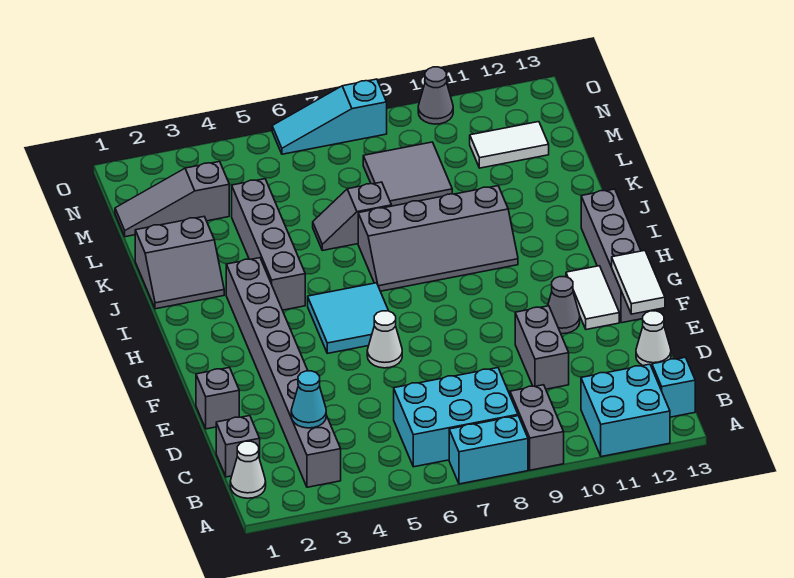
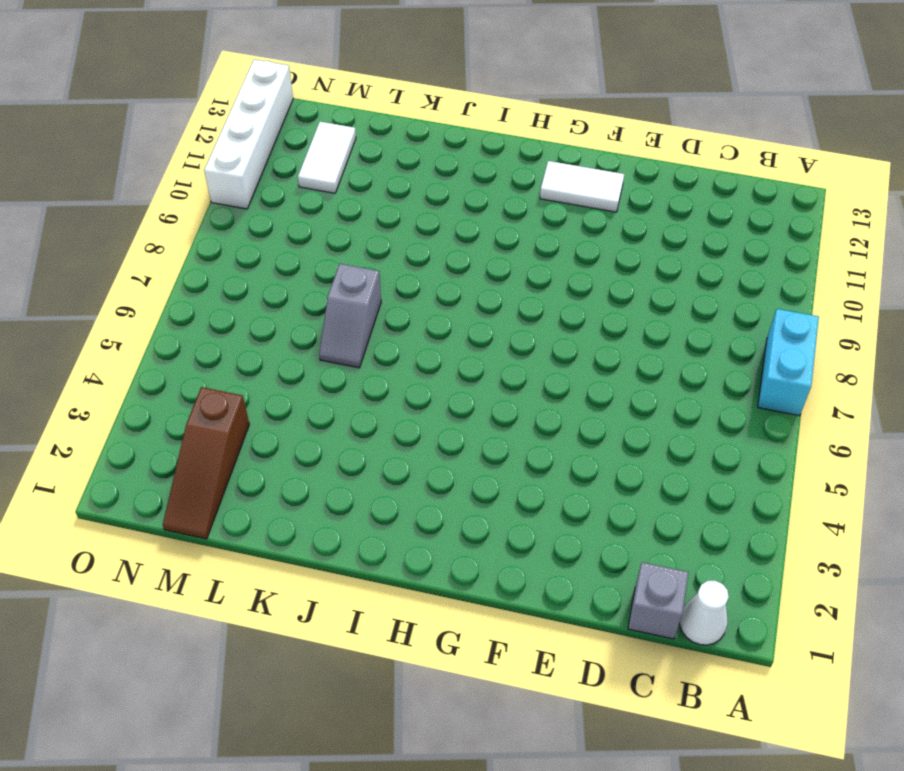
brown 1x3 slope [163,387,249,539] -> grey 1x3 slope [115,162,229,237]
white 1x4 brick [204,59,293,209] -> grey 1x1 cone [418,67,453,124]
none -> grey 1x2 brick [510,385,564,470]
none -> cyan 2x2 brick [581,364,670,457]
none -> grey 1x8 brick [226,258,341,487]

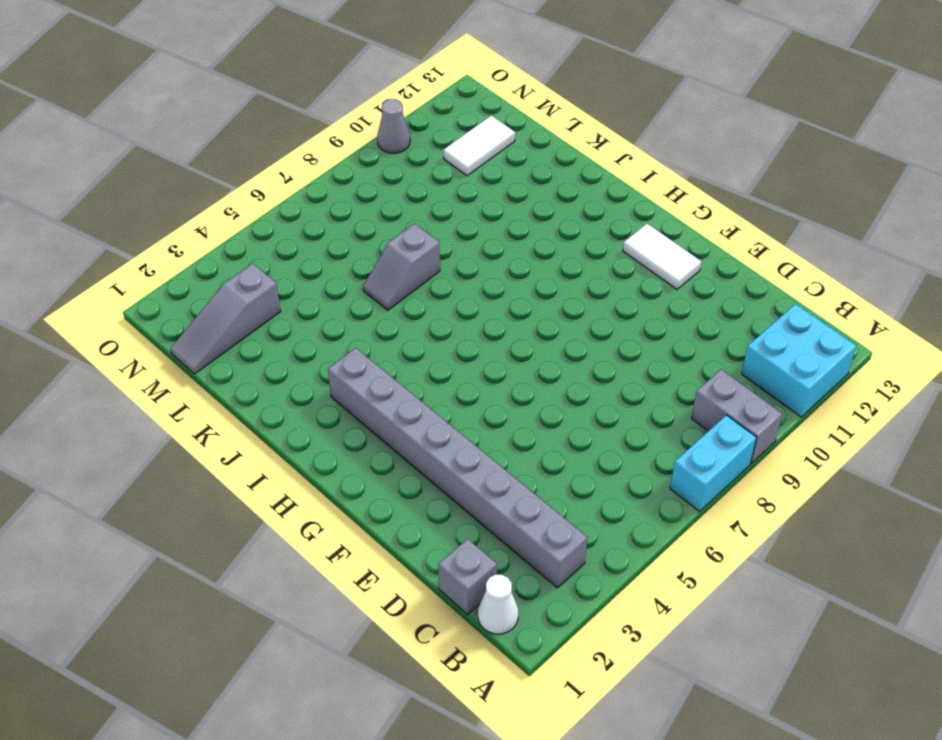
none -> cyan 2x3 brick [394,368,518,467]
none -> cyan 1x1 brick [652,357,695,417]
none -> grey 1x2 brick [515,306,569,389]

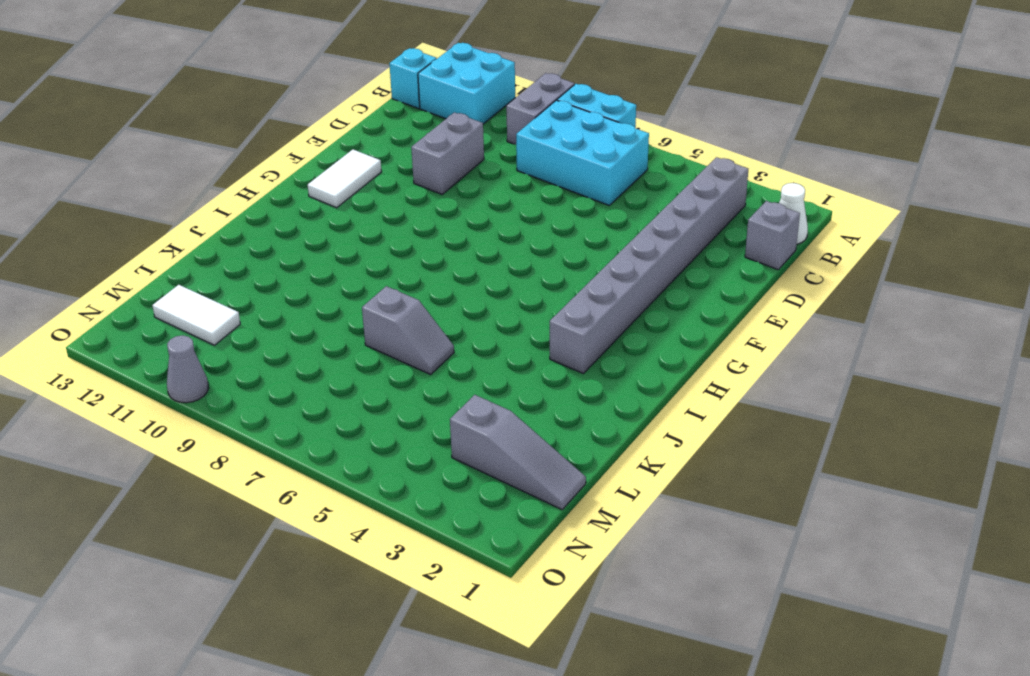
none -> white 1x1 cone [636,311,671,367]
none -> grey 1x1 brick [196,368,239,429]
none -> white 1x1 cone [367,311,402,368]

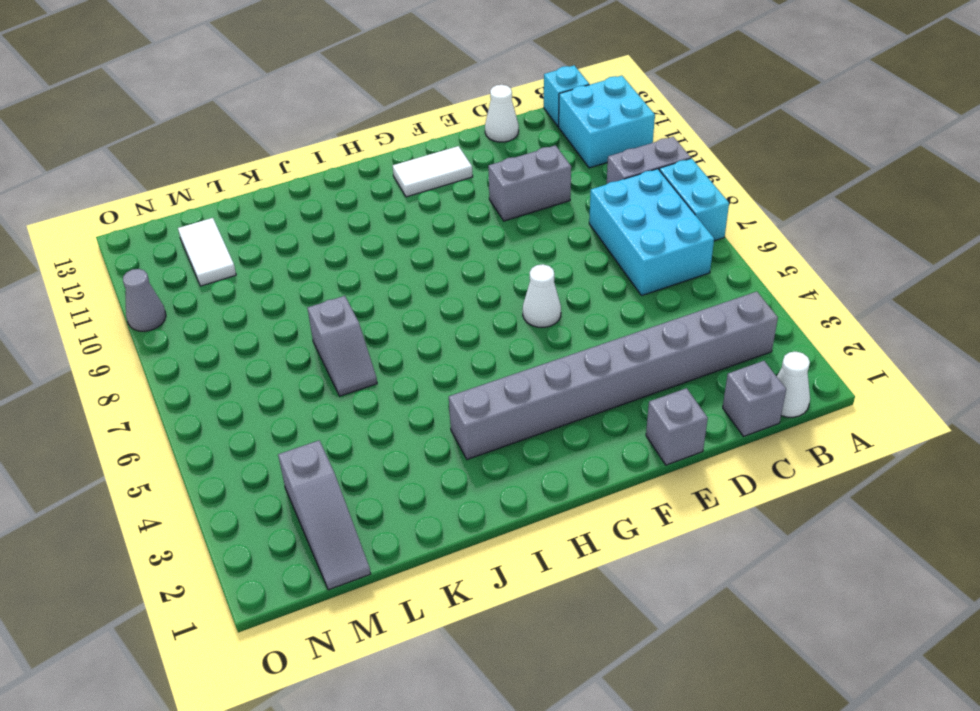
none -> grey 1x1 cone [548,277,580,334]
none -> grey 1x4 brick [581,189,655,323]
none -> cyan 2x2 tile [308,283,388,353]

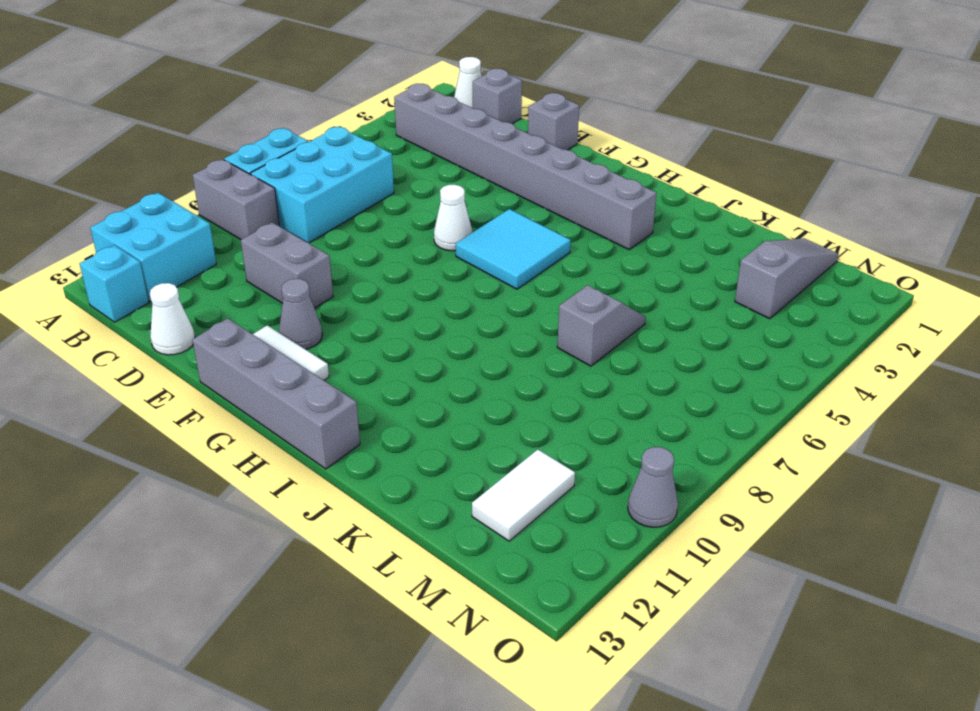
none -> grey 1x4 brick [232,179,305,310]
none -> grey 2x4 slope [358,186,518,291]
none -> grey 2x2 slope [135,217,224,309]

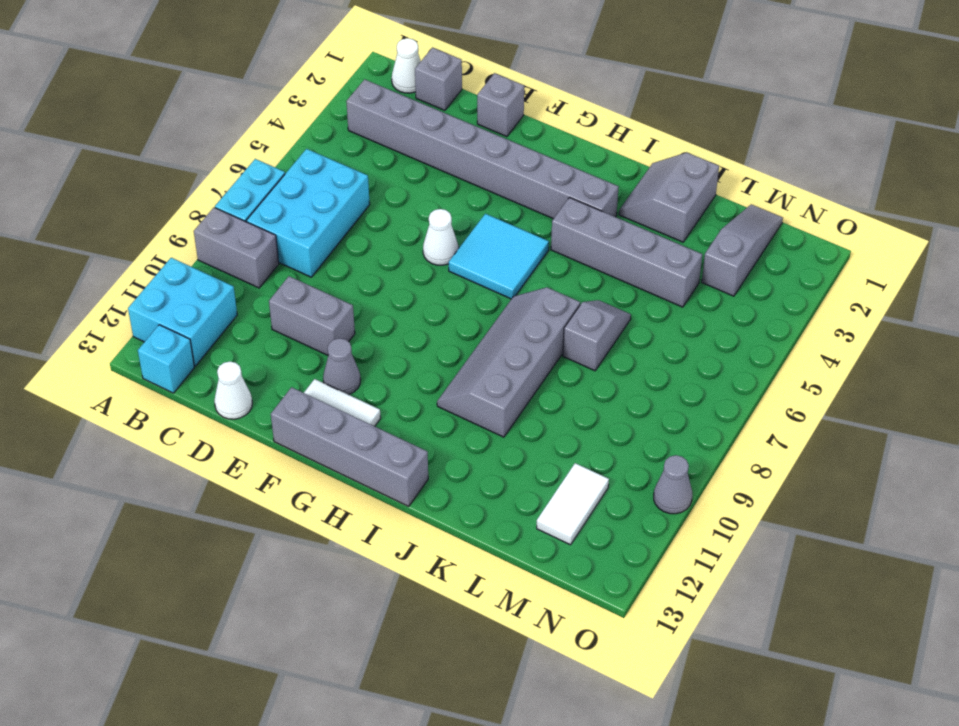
none -> grey 2x2 tile [363,142,452,206]
none -> cyan 1x3 slope [272,79,387,154]
none -> cyan 1x1 cone [291,371,326,428]

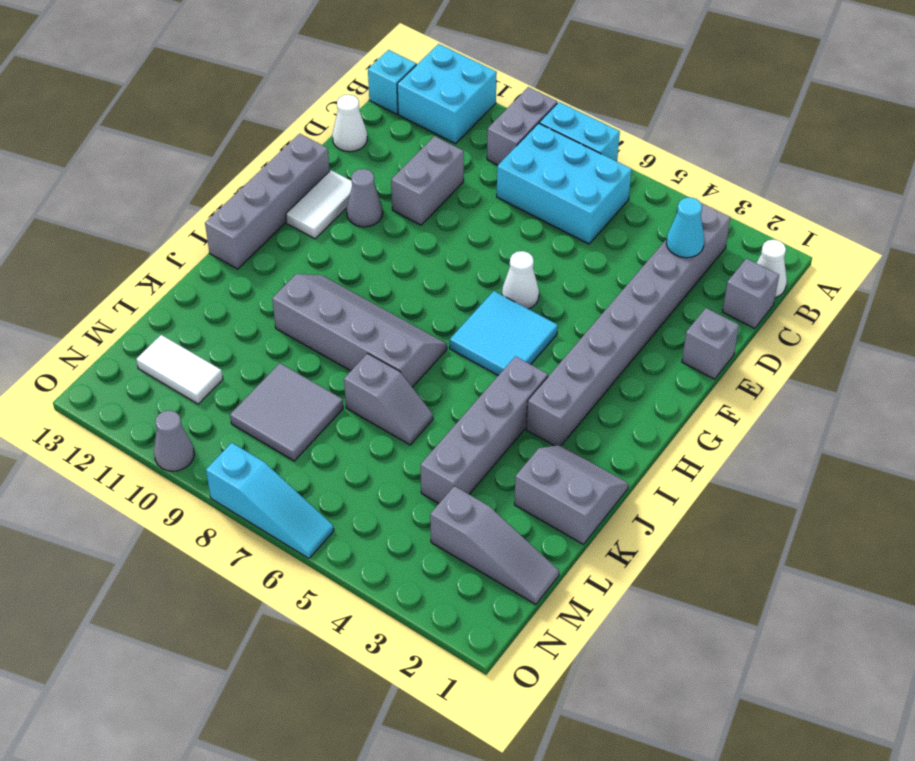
none -> white 1x2 tile [612,250,665,314]

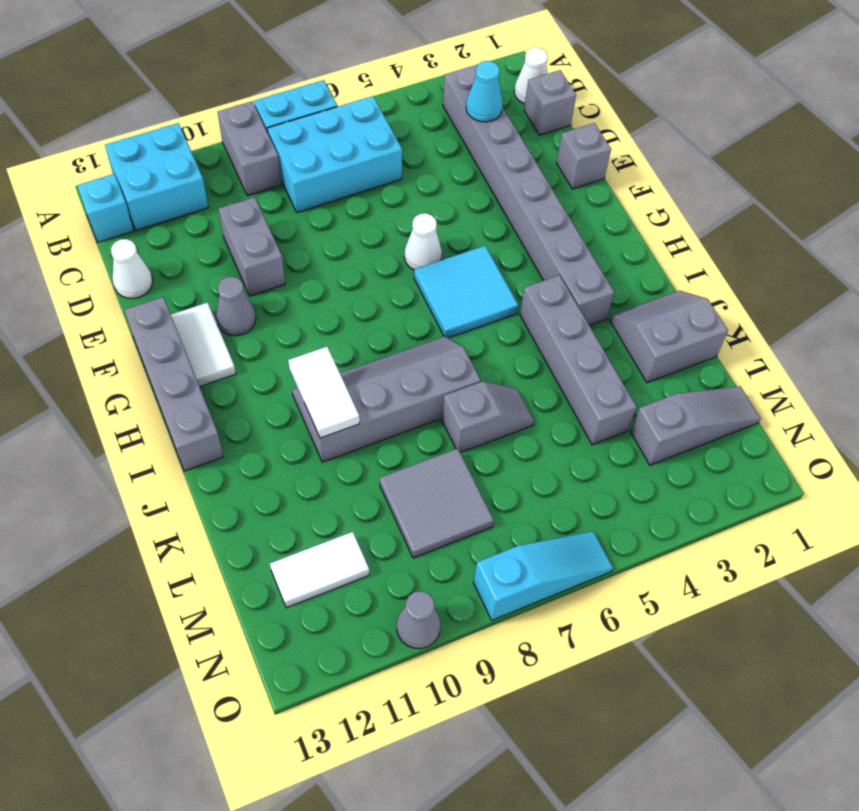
white 1x2 tile [288,347,360,438] -> white 1x2 tile moved to [612,250,665,314]

